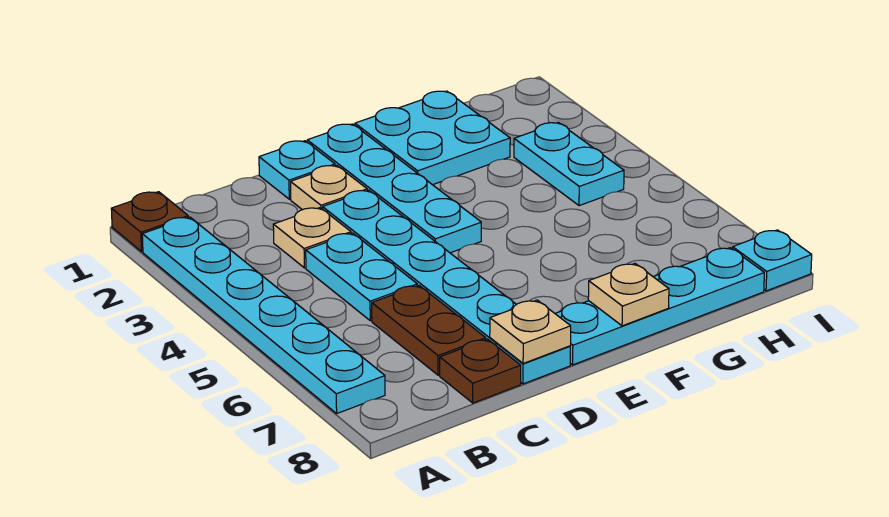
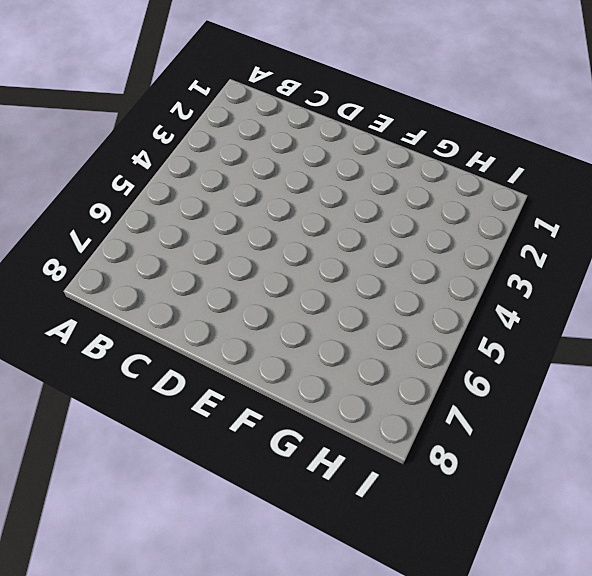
none -> brown 1x1 plate [111,192,188,251]
none -> cyan 1x6 plate [142,217,385,413]
none -> tan 1x1 plate [273,208,351,268]

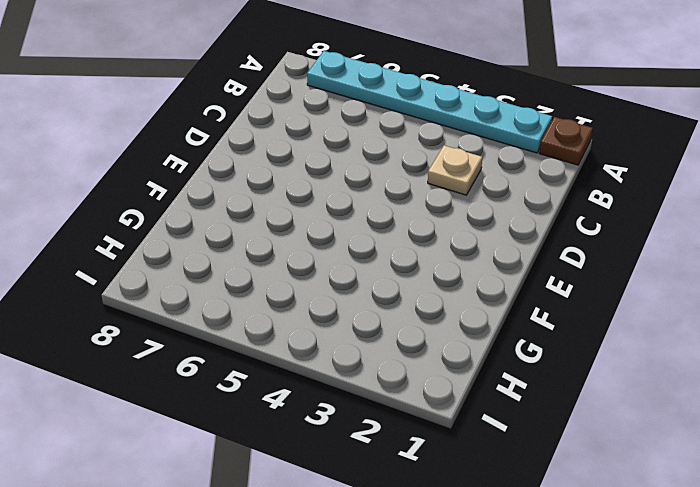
none -> cyan 1x2 plate [306,233,417,321]
none -> brown 1x2 plate [372,285,486,375]
none -> brown 1x1 plate [440,339,521,403]

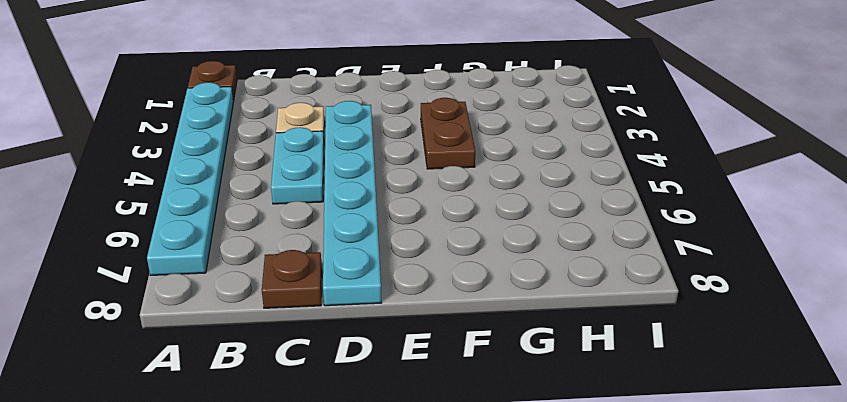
brown 1x2 plate [421,98,475,169] -> brown 1x2 plate moved to [372,285,486,375]
none -> cyan 1x1 plate [259,141,335,199]
none -> tan 1x1 plate [291,165,367,210]
none -> cyan 1x4 plate [307,124,481,253]

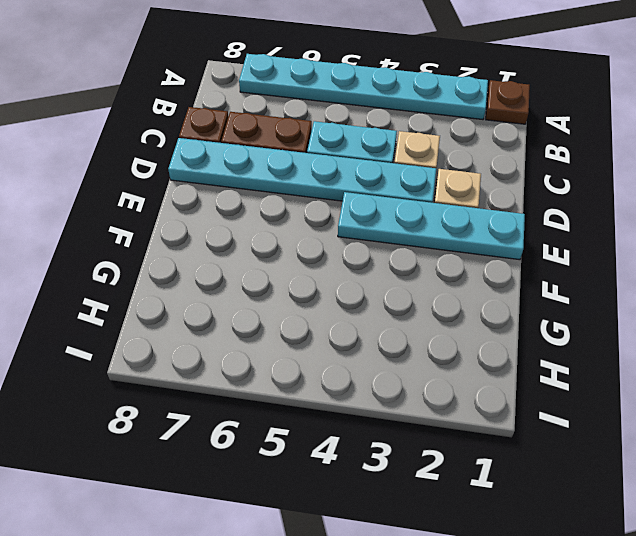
none -> cyan 1x1 plate [259,141,335,199]
none -> cyan 1x4 plate [555,248,764,365]
none -> cyan 2x2 plate [355,91,510,185]

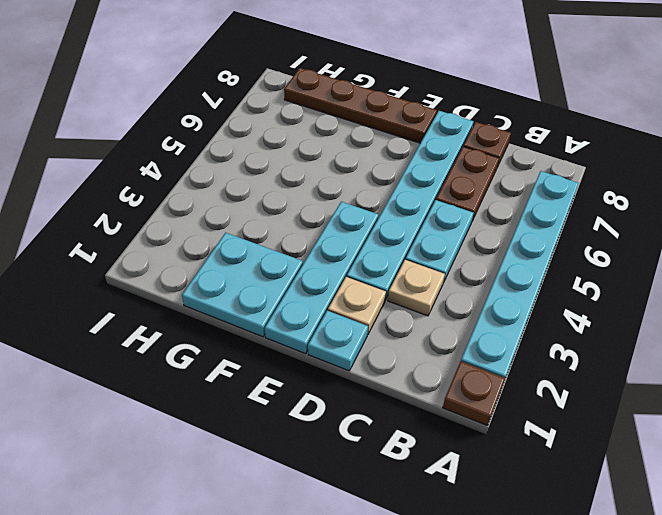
brown 1x4 plate [284,68,437,143] -> cyan 1x4 plate [555,248,764,365]
none -> cyan 1x2 plate [514,123,624,206]
none -> cyan 1x1 plate [733,230,812,291]
none -> tan 1x1 plate [490,300,571,364]

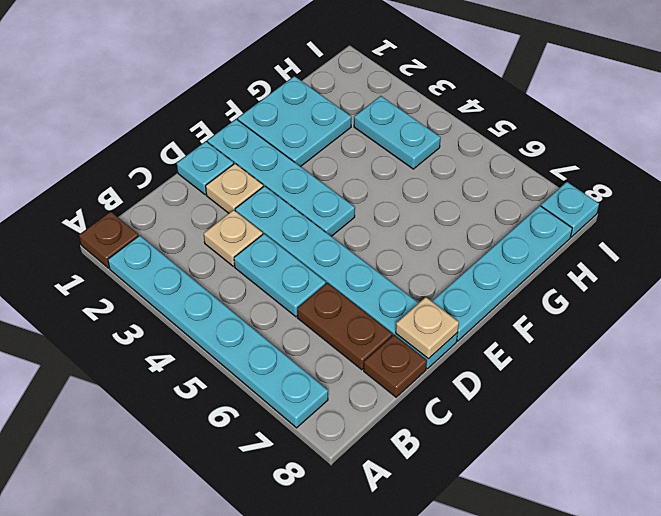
none -> tan 1x1 plate [588,264,669,326]

